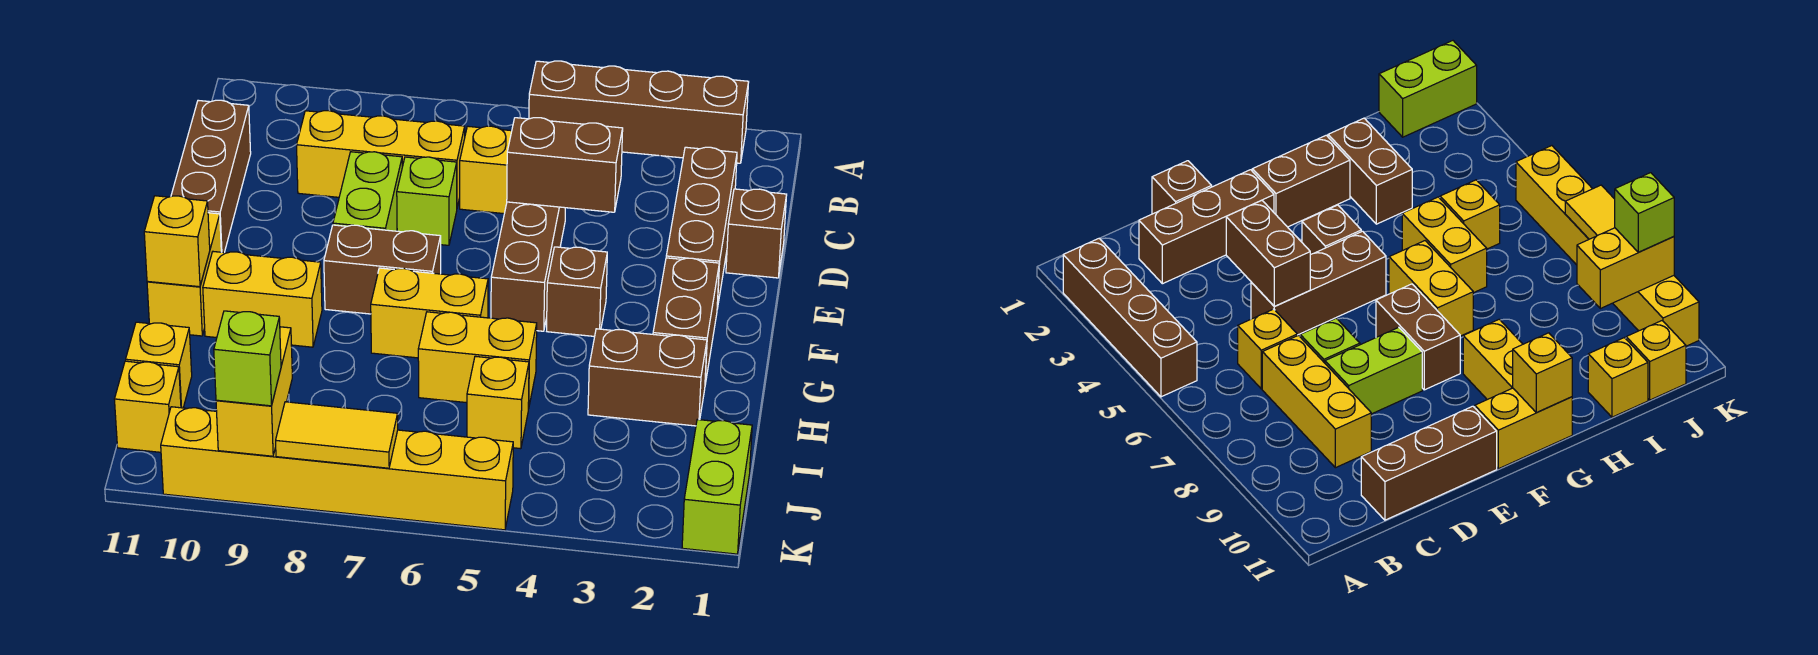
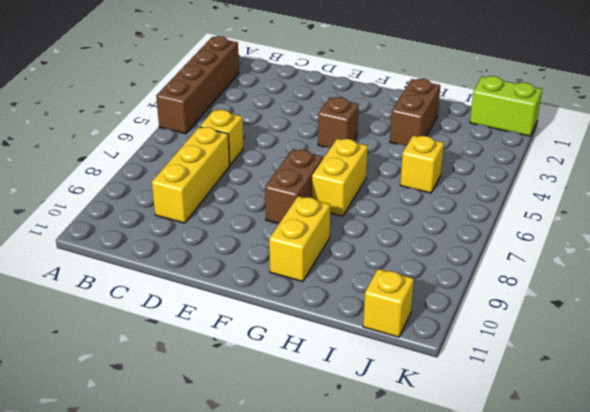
none -> brown 1x3 brick [666,147,737,309]
none -> brown 1x3 brick [171,100,251,253]
none -> brown 1x1 brick [726,189,787,278]

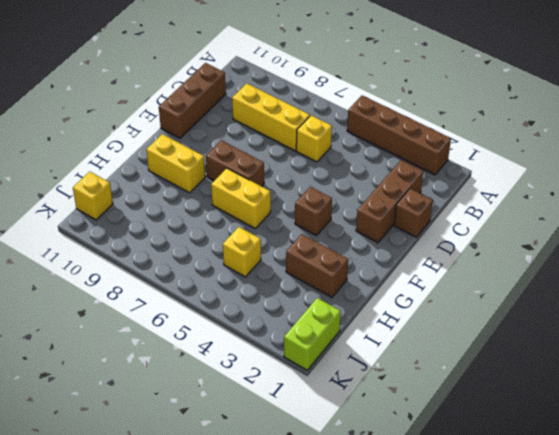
none -> brown 1x3 brick [491,202,565,331]
none -> lime 1x1 brick [397,157,457,245]
none -> lime 1x2 brick [333,152,402,231]

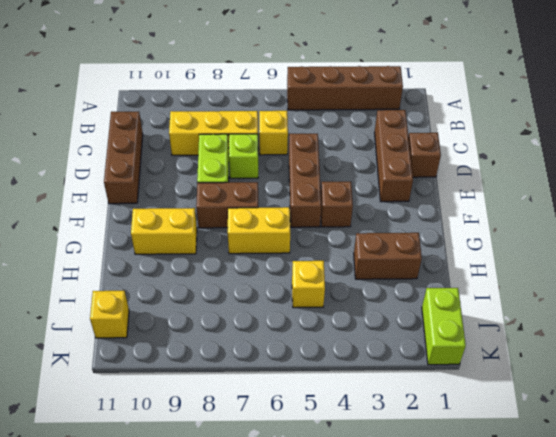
none -> brown 1x2 brick [653,258,719,384]
none -> yellow 1x2 brick [147,213,221,336]
none -> yellow 1x2 brick [418,312,537,409]

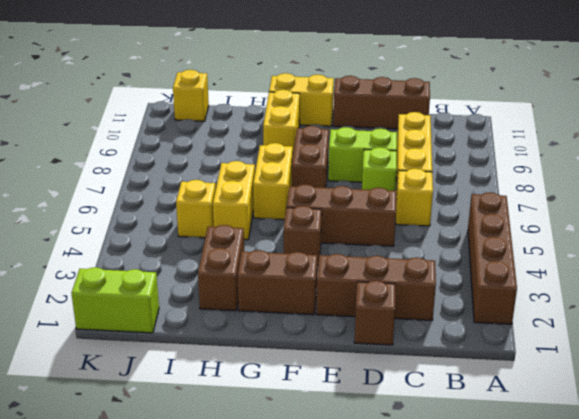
none -> yellow 1x1 brick [126,322,192,408]
none -> yellow 1x6 brick [161,407,513,530]
none -> brown 1x2 brick [507,118,623,212]

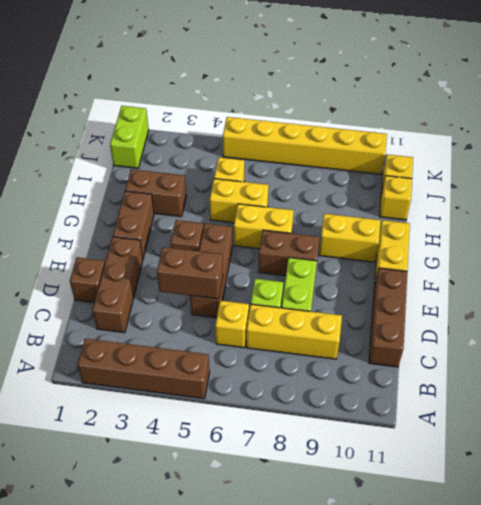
none -> yellow 1x1 brick [144,196,210,287]
none -> yellow 1x2 brick [216,327,292,456]
none -> yellow 1x2 tile [276,402,398,468]

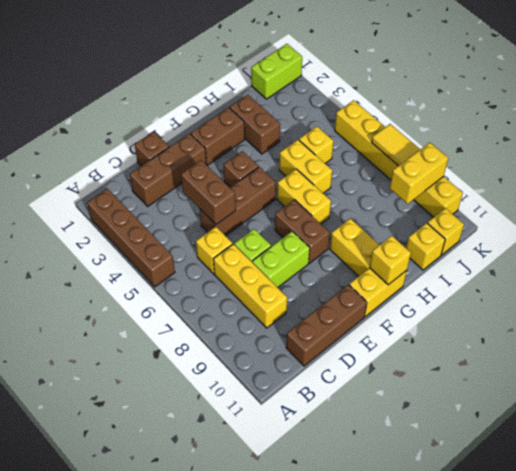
none -> lime 1x1 brick [214,311,281,406]

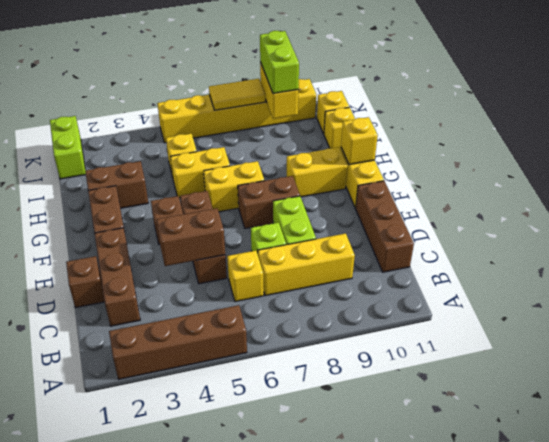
lime 1x2 brick [260,31,299,93] -> lime 1x1 brick [214,311,281,406]

